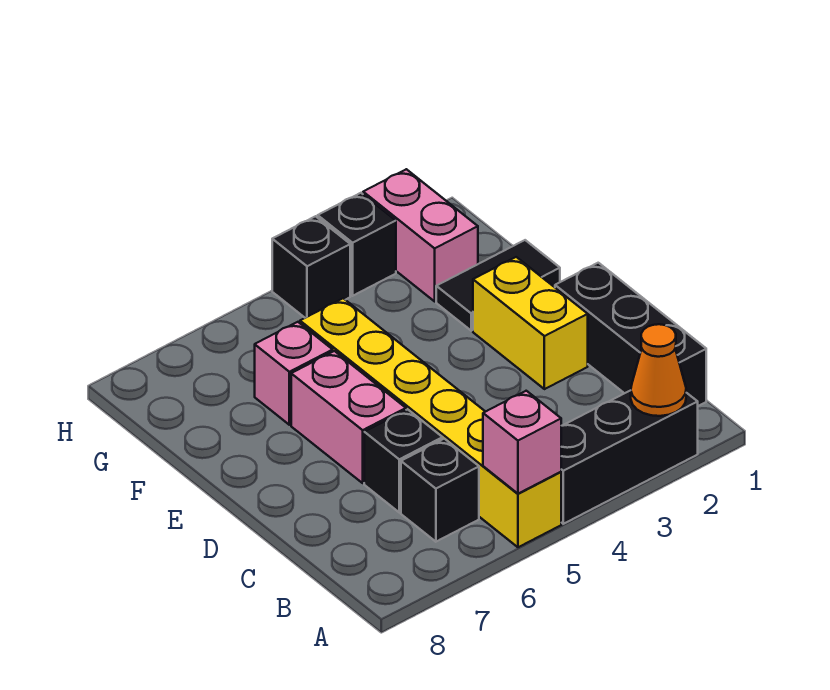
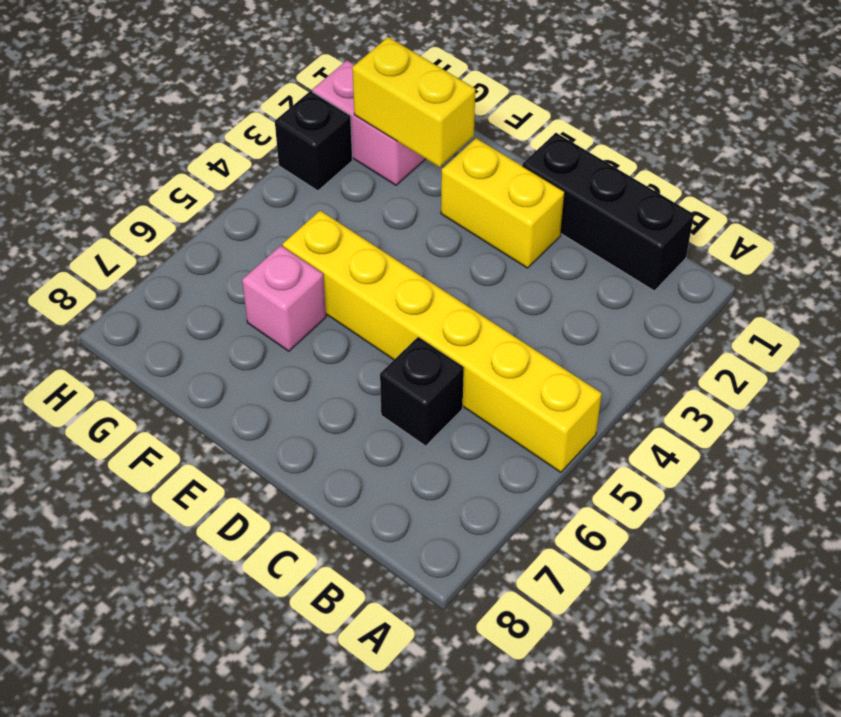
yellow 1x2 brick [352,37,475,167] -> none
none -> black 1x3 brick [561,390,698,524]
none -> black 1x1 brick [401,439,479,542]
none -> pink 1x2 brick [291,351,406,483]

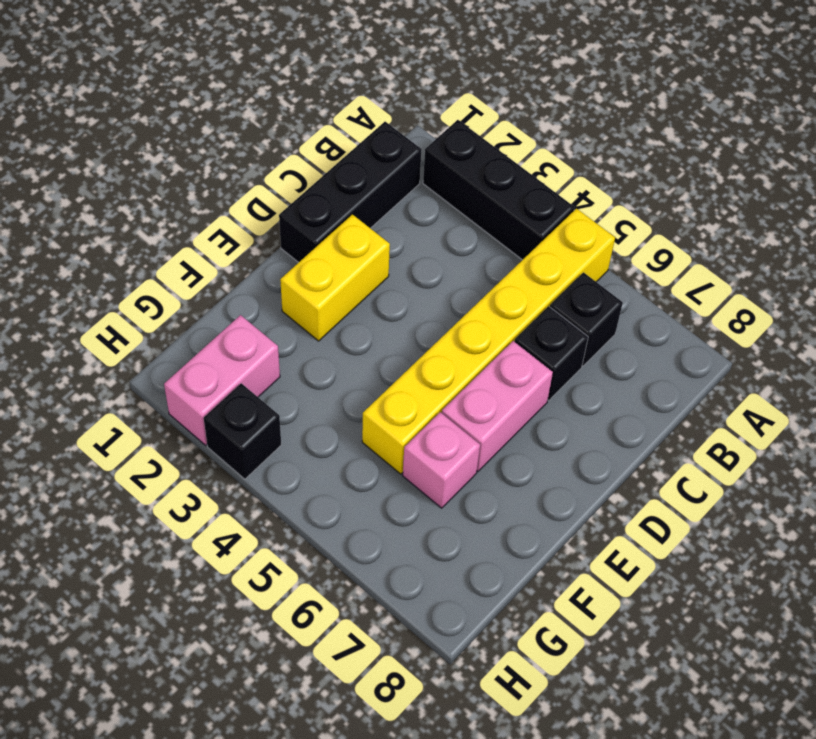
none -> black 1x2 tile [436,240,560,331]
none -> black 1x1 brick [272,216,350,318]
none -> orange 1x1 cone [631,324,686,416]

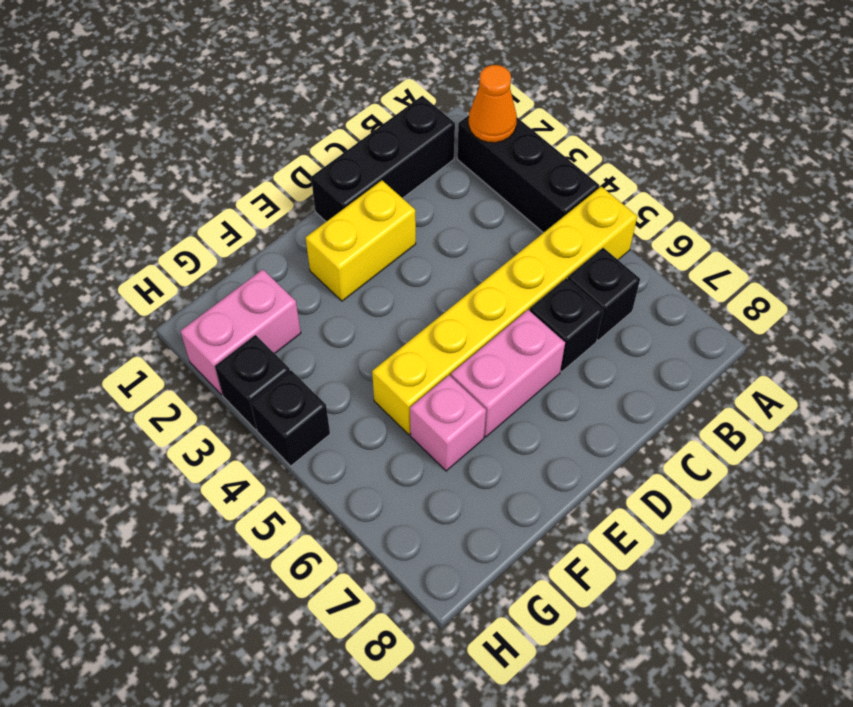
none -> black 1x2 tile [436,240,560,331]
none -> pink 1x1 brick [483,391,561,494]

